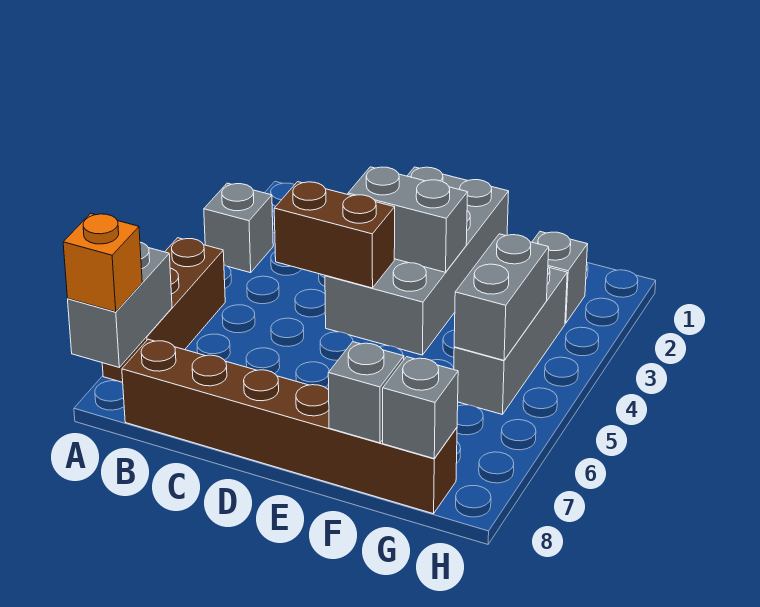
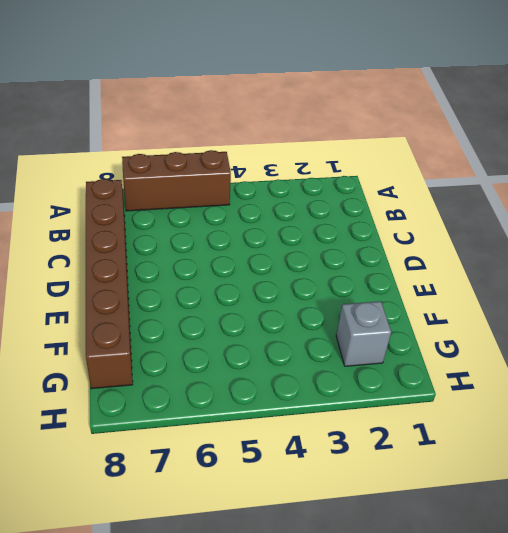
none -> grey 1x1 brick [204,183,273,273]
none -> grey 2x4 brick [325,167,509,355]
none -> grey 1x3 brick [454,267,567,415]

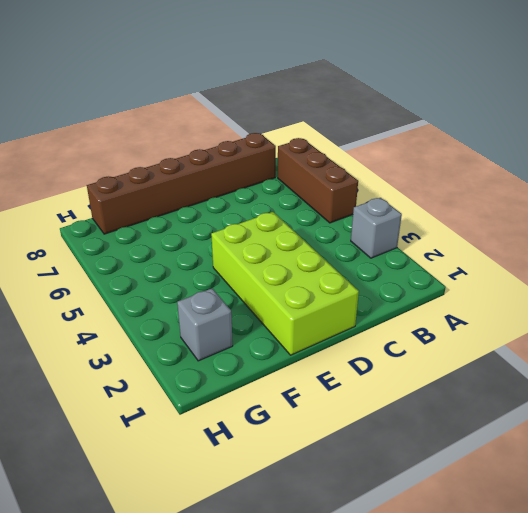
lime 2x4 brick [211,212,359,355] -> grey 2x4 brick [325,167,509,355]
none -> grey 1x3 brick [454,267,567,415]
none -> grey 1x2 brick [68,242,172,367]
none -> brown 1x2 brick [274,182,395,288]

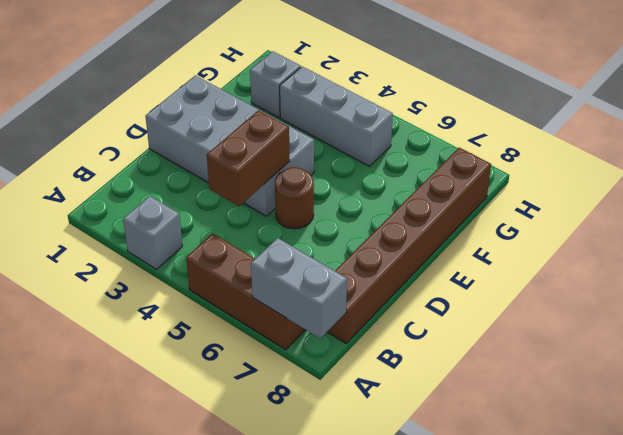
brown 1x1 round brick [275,167,314,229] -> none
none -> grey 1x2 brick [348,167,468,272]
none -> grey 1x1 brick [328,342,404,443]
none -> grey 1x2 brick [454,234,549,360]

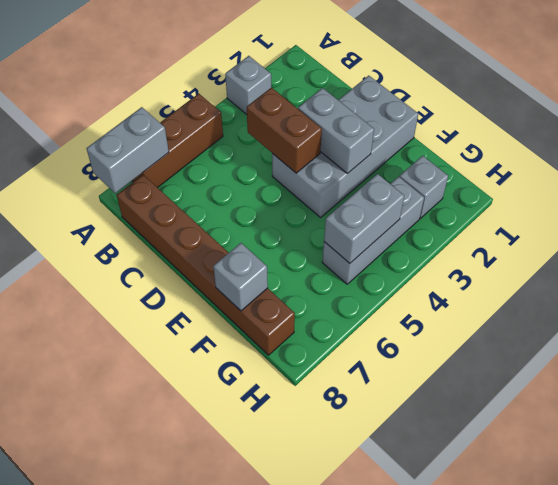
none -> grey 1x1 brick [383,357,458,458]
none -> orange 1x1 brick [63,213,142,312]

